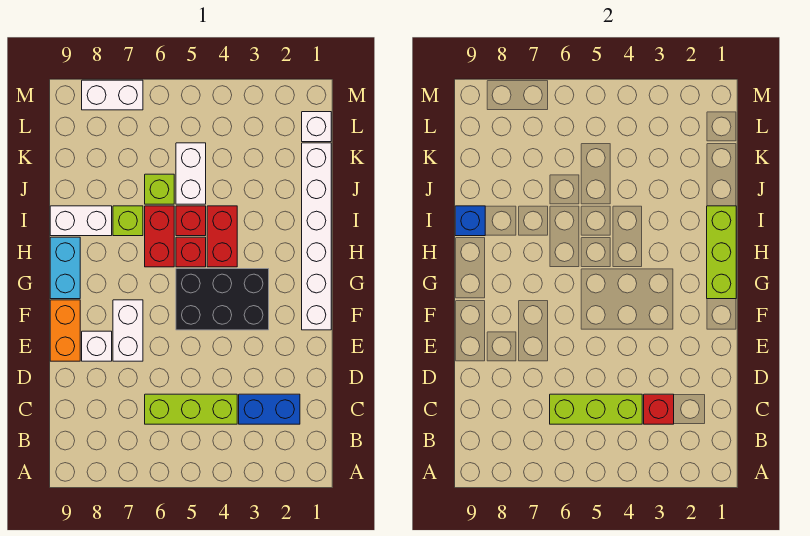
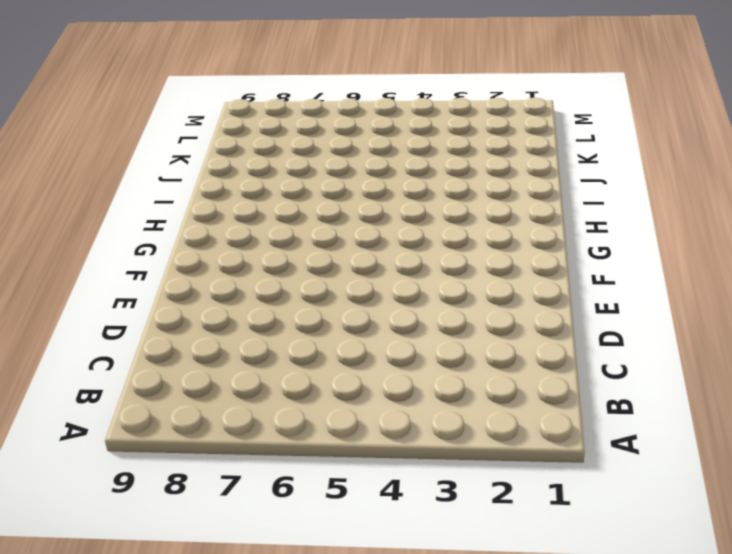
none -> blue 1x2 brick [239,394,300,424]
none -> lime 1x3 brick [145,394,237,424]
none -> white 1x2 brick [113,300,143,361]

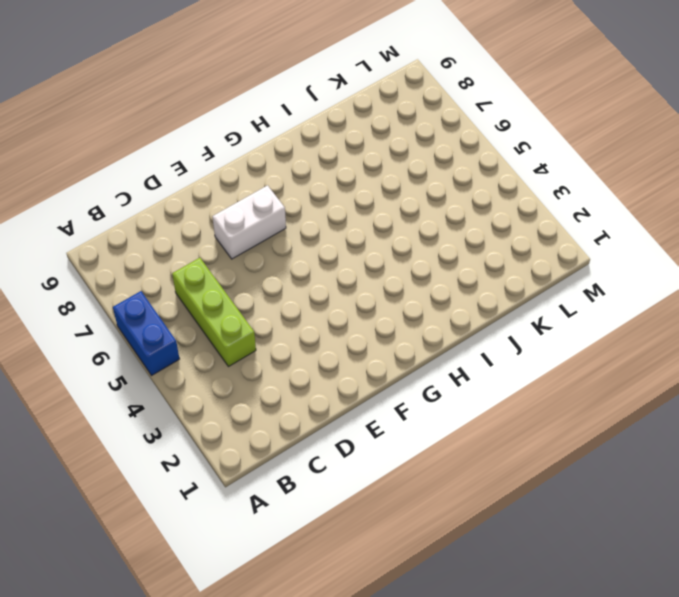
blue 1x2 brick [113,291,180,376] -> blue 1x2 brick moved to [239,394,300,424]
none -> white 1x1 brick [82,331,112,361]
none -> orange 1x2 brick [50,300,80,361]
none -> white 1x6 brick [302,143,331,330]

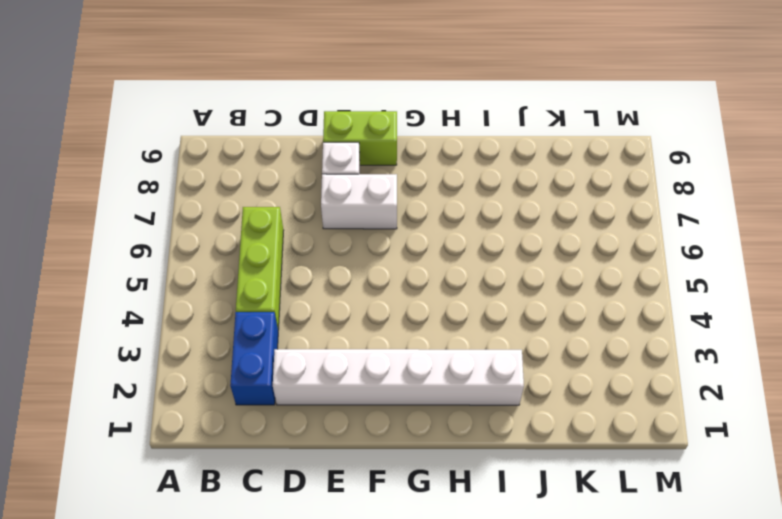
white 1x6 brick [273,349,524,405] -> white 1x6 brick moved to [302,143,331,330]
lime 1x2 brick [323,111,397,165] -> orange 1x2 brick [50,300,80,361]
none -> black 2x3 brick [176,269,269,330]
none -> cyan 1x2 brick [50,237,80,299]
none -> red 1x2 brick [207,206,237,267]

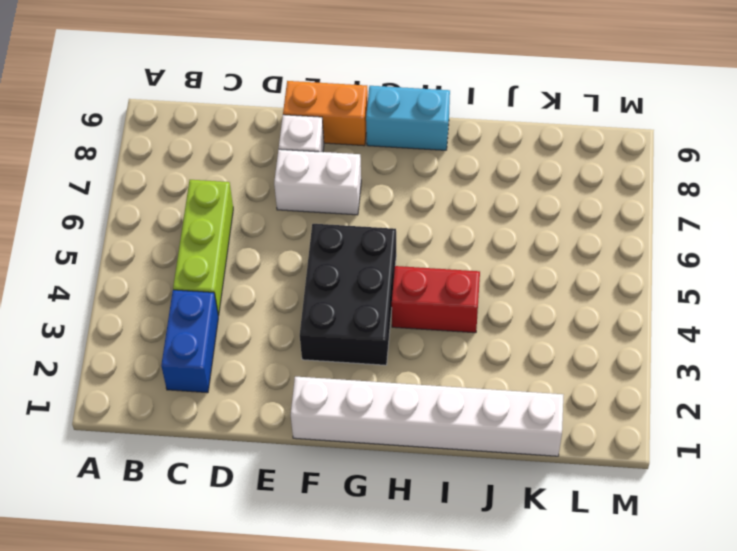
none -> red 1x1 brick [176,237,206,267]
none -> red 1x2 brick [145,206,174,267]
none -> red 1x1 brick [176,206,206,236]

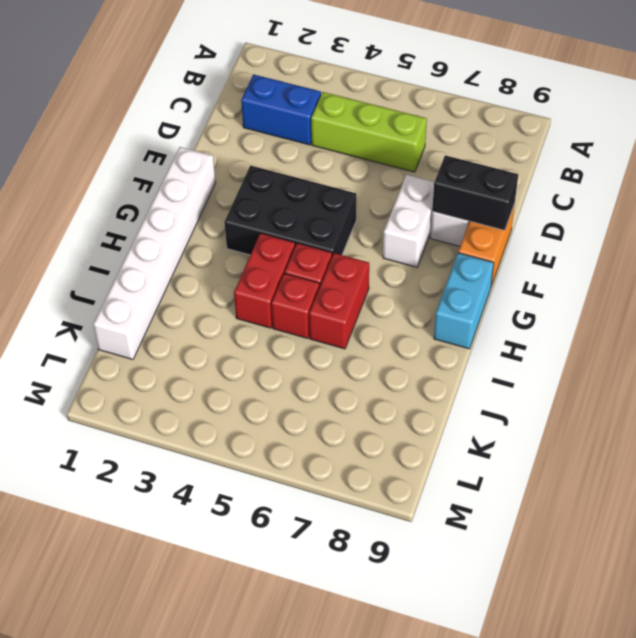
black 1x2 brick [432,155,518,230] -> none
none -> lime 1x1 brick [113,206,143,236]
none -> white 1x2 brick [50,206,112,236]
none -> white 1x2 brick [176,143,206,204]

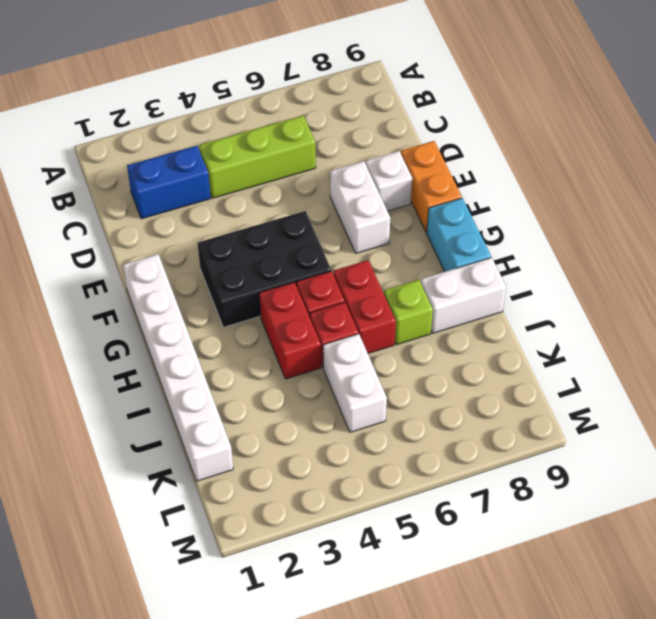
none -> lime 1x1 brick [145,174,174,204]
none -> white 1x1 brick [302,112,331,142]
none -> white 1x2 brick [82,80,143,110]

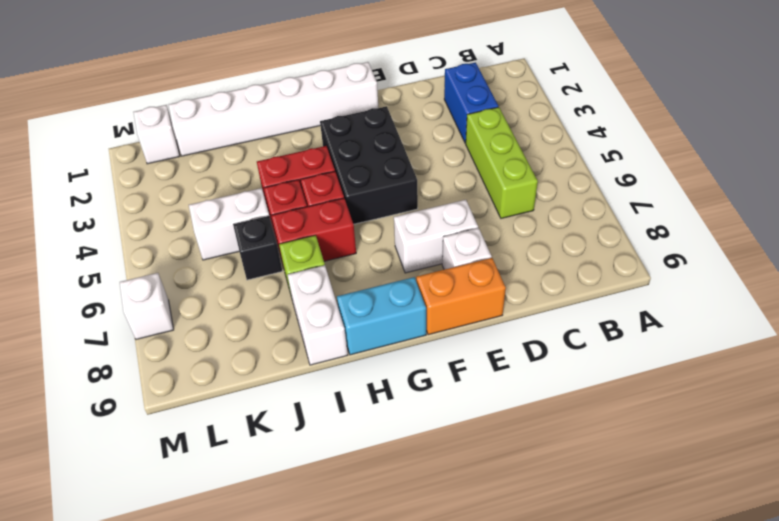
black 1x1 brick [233,216,282,280] -> lime 1x1 brick [145,174,174,204]
white 1x1 brick [120,273,174,339] -> white 1x2 brick [82,80,143,110]
none -> red 1x1 brick [644,394,674,424]
none -> lime 1x3 brick [550,394,642,424]
none -> lime 1x3 brick [707,206,736,299]

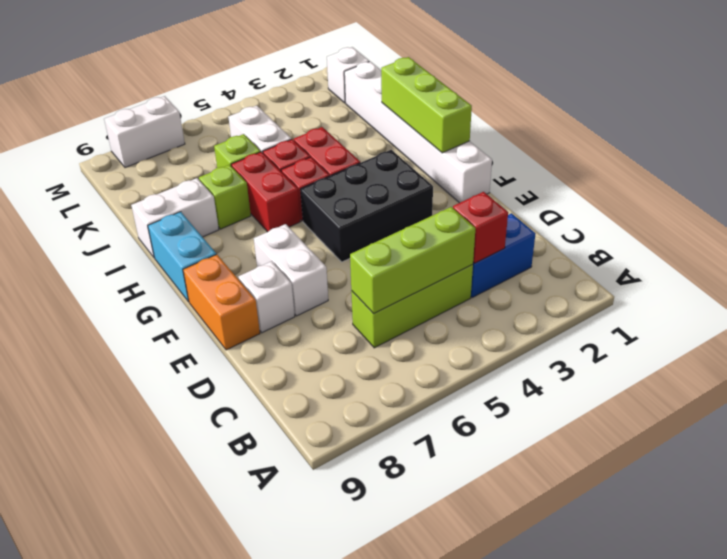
none -> blue 1x1 brick [455,206,485,236]

